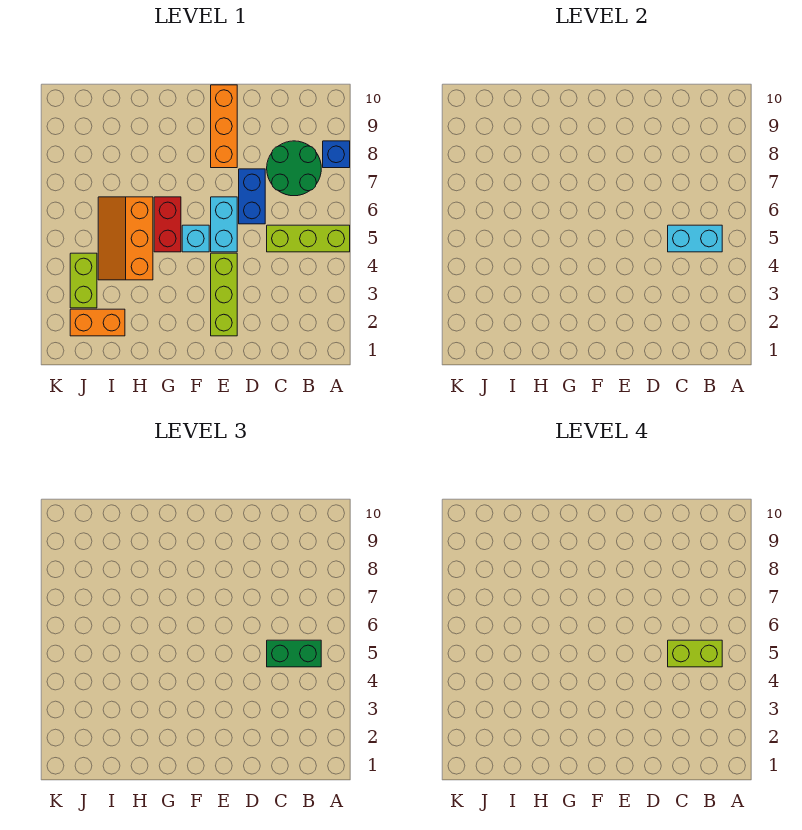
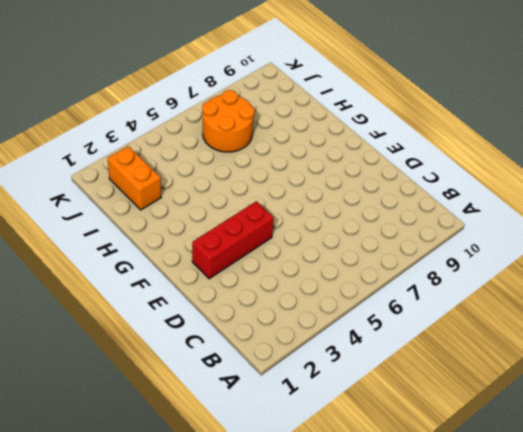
red 1x3 brick [192,201,274,279] -> lime 1x3 brick [211,253,237,336]
orange 2x2 round brick [202,90,254,152] -> orange 2x3 slope [98,197,153,280]
none -> lime 1x3 brick [267,225,350,252]
none -> blue 1x1 brick [323,141,350,168]
none -> green 2x2 round brick [267,141,321,196]

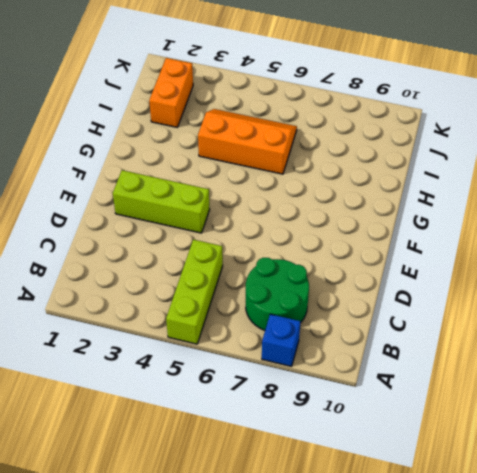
none -> blue 1x2 brick [239,169,265,224]
none -> cyan 1x2 brick [211,197,237,252]
none -> orange 1x3 brick [211,85,237,168]

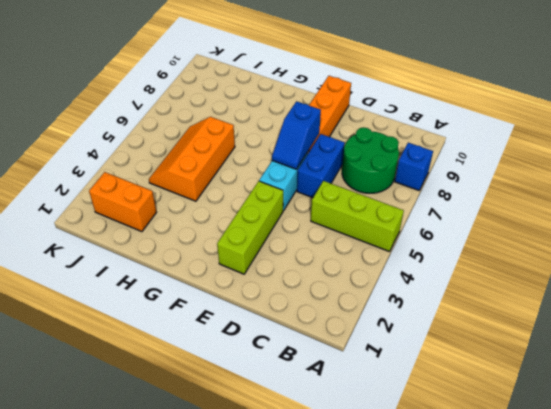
blue 1x2 slope [272,101,321,169] -> none
none -> cyan 1x1 brick [182,225,209,252]
none -> red 1x2 brick [154,197,181,252]
none -> lime 1x2 brick [70,253,97,308]

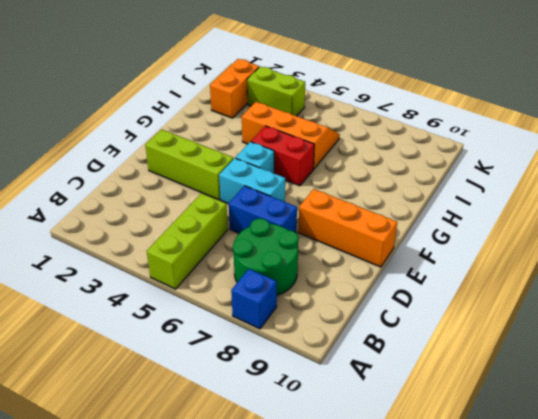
none -> cyan 1x2 brick [668,225,722,252]
none -> green 1x2 brick [267,640,321,667]
none -> lime 1x2 brick [668,640,722,667]

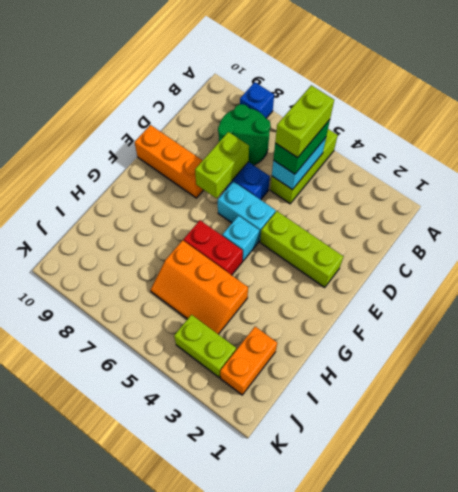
lime 1x2 brick [195,132,249,198] -> none

